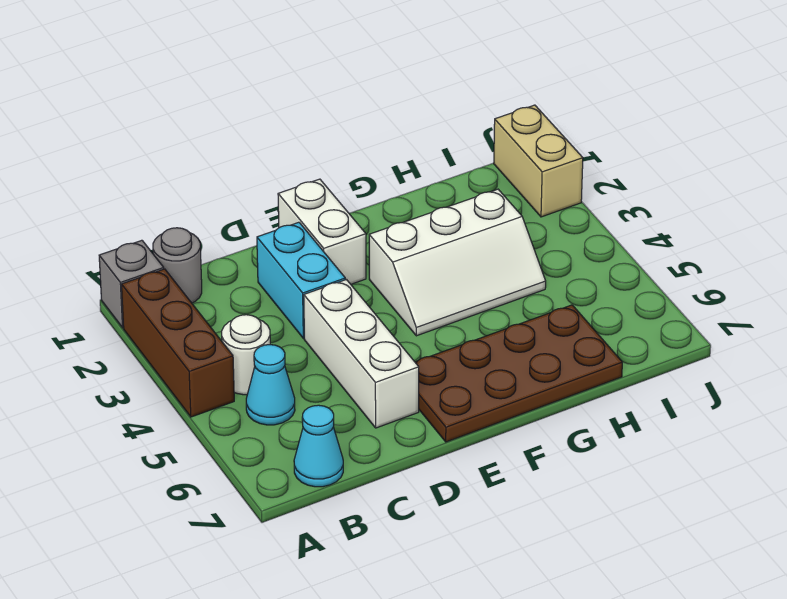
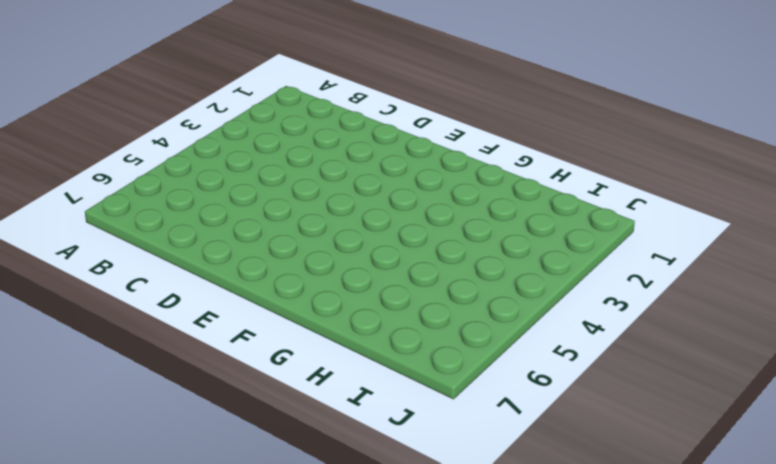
none -> grey 1x1 brick [99,240,164,328]
none -> brown 1x3 brick [122,269,234,417]
none -> grey 1x1 round brick [153,228,202,303]

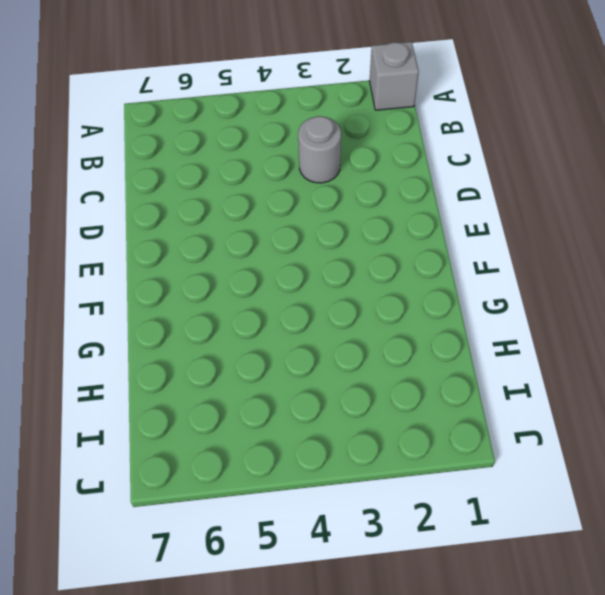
grey 1x1 round brick [298,116,341,183] -> grey 1x1 round brick moved to [153,228,202,303]
none -> brown 1x3 brick [122,269,234,417]
none -> white 1x1 round brick [222,315,270,395]
none -> cyan 1x1 cone [246,345,295,425]

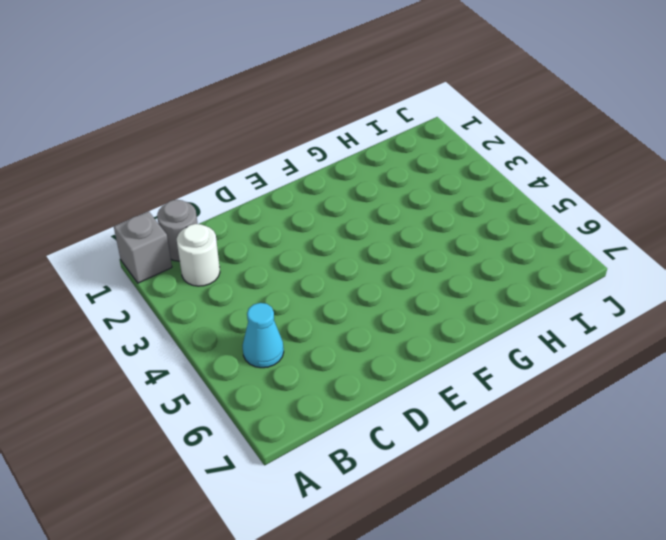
white 1x1 round brick [177,224,220,286] -> white 1x1 round brick moved to [222,315,270,395]
none -> brown 1x3 brick [122,269,234,417]
none -> cyan 1x1 cone [294,405,343,487]
none -> cyan 1x2 brick [257,222,345,338]

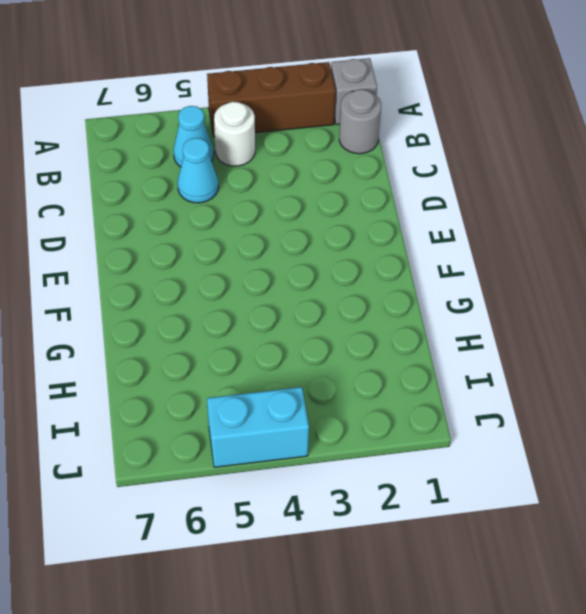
cyan 1x1 cone [178,138,218,203] -> cyan 1x1 cone moved to [294,405,343,487]
cyan 1x2 brick [207,387,309,467] -> cyan 1x2 brick moved to [257,222,345,338]
none -> white 1x3 brick [304,280,419,428]
none -> white 1x2 brick [278,179,366,284]
none -> brown 2x4 plate [415,305,622,442]

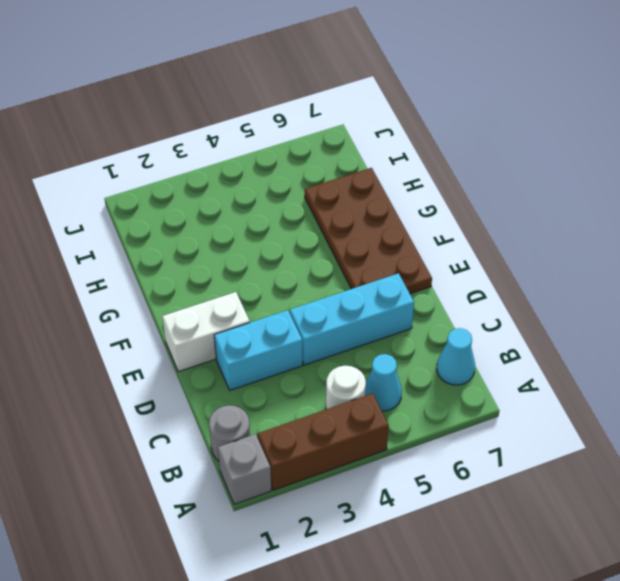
cyan 1x3 brick [290,273,414,365] -> white 1x3 brick [304,280,419,428]
none -> white 2x3 slope [369,189,546,336]
none -> tan 1x2 brick [494,105,583,217]

